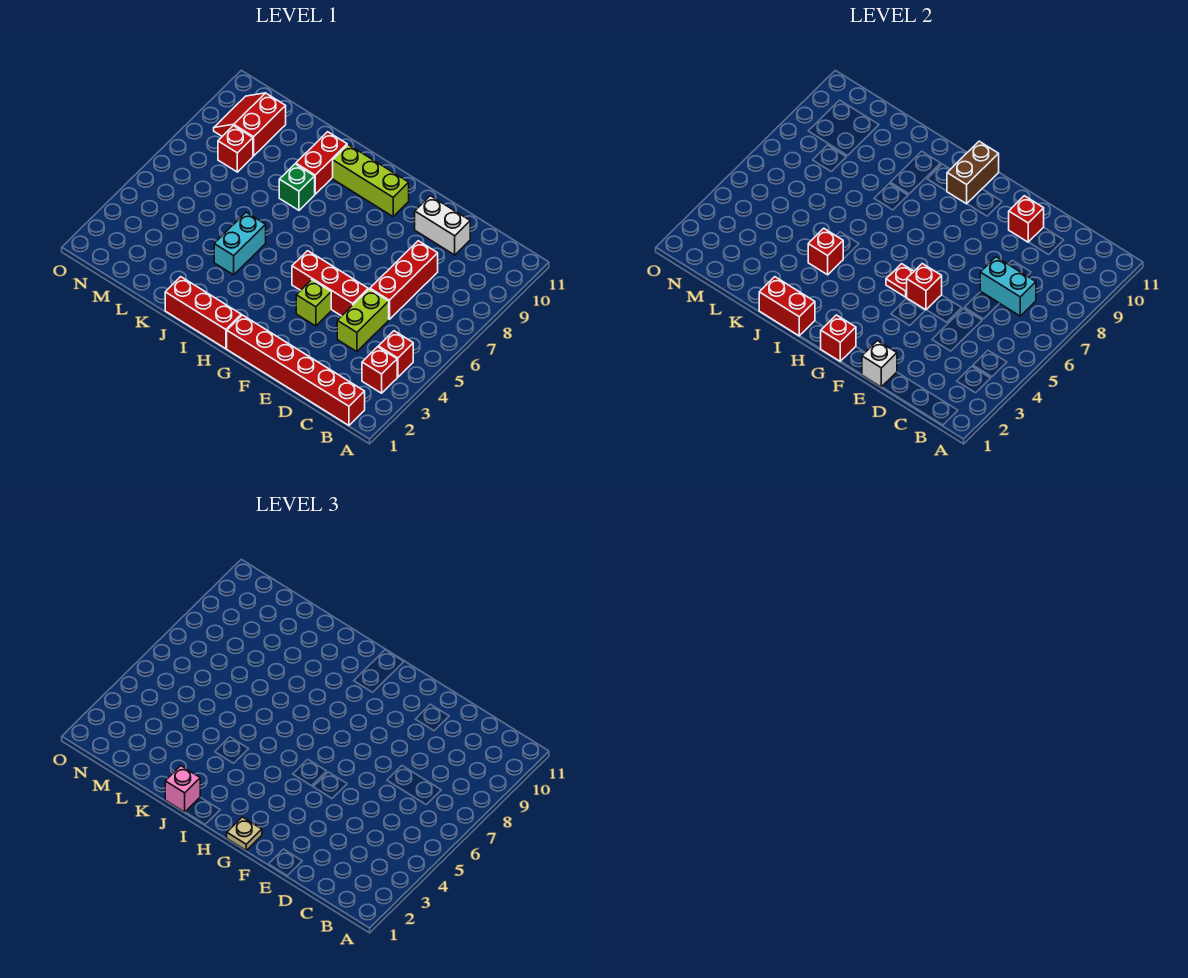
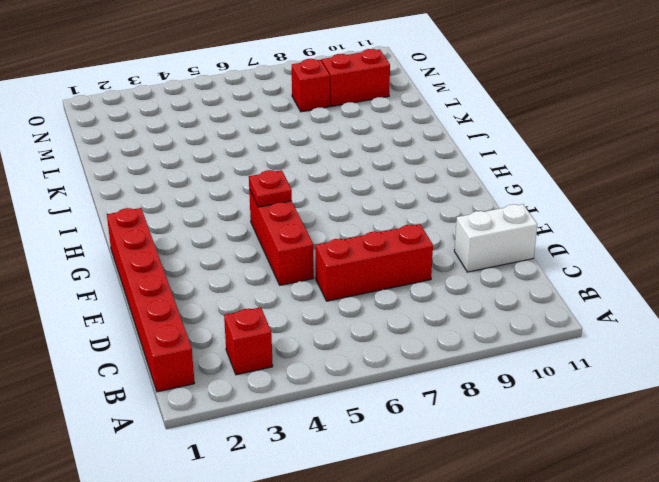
white 1x2 brick [454,204,537,272] -> white 1x2 brick turned to [415,196,470,255]
none -> red 1x1 brick [378,331,413,377]
none -> lime 1x2 brick [337,289,389,352]
none -> lime 1x1 brick [296,280,331,326]

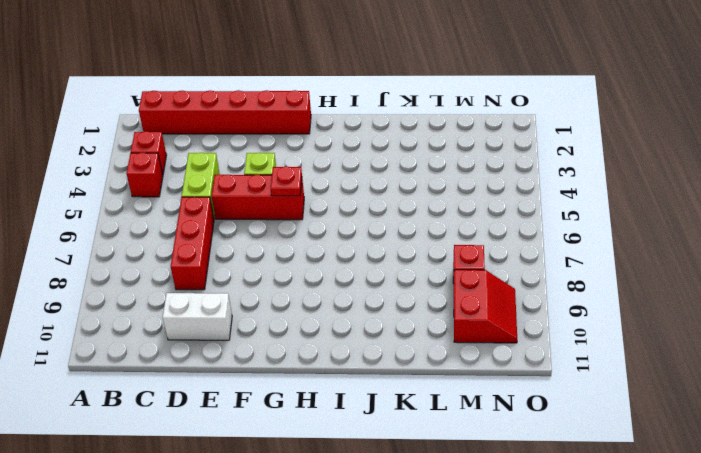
none -> lime 1x3 brick [333,145,409,216]
none -> red 1x3 brick [165,277,241,349]
none -> cyan 1x2 brick [214,212,266,275]

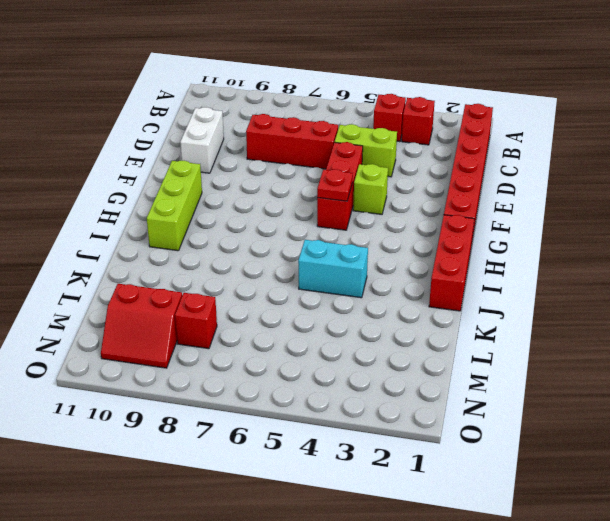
none -> green 1x1 brick [279,164,315,210]
none -> red 1x2 brick [296,132,347,194]
none -> cyan 1x2 brick [980,257,1036,316]

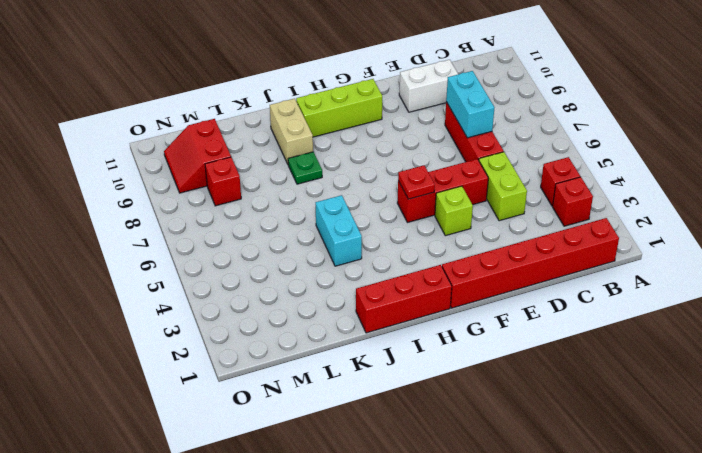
cyan 1x2 brick [446,71,494,138] -> cyan 1x2 brick turned to [980,257,1036,316]
green 1x1 plate [288,152,322,184] -> green 1x1 brick [279,164,315,210]
tan 1x2 brick [270,99,313,164] -> red 1x2 brick [296,132,347,194]
none -> white 1x1 brick [862,341,897,387]
none -> red 1x1 brick [1009,196,1044,242]
none -> red 1x1 brick [907,264,942,310]

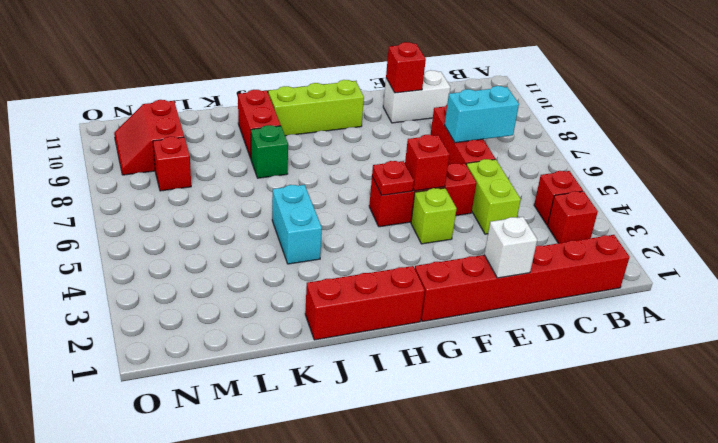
none -> red 1x1 brick [821,315,856,361]
none -> brown 1x2 brick [947,141,999,204]
none -> red 1x2 brick [759,277,815,336]

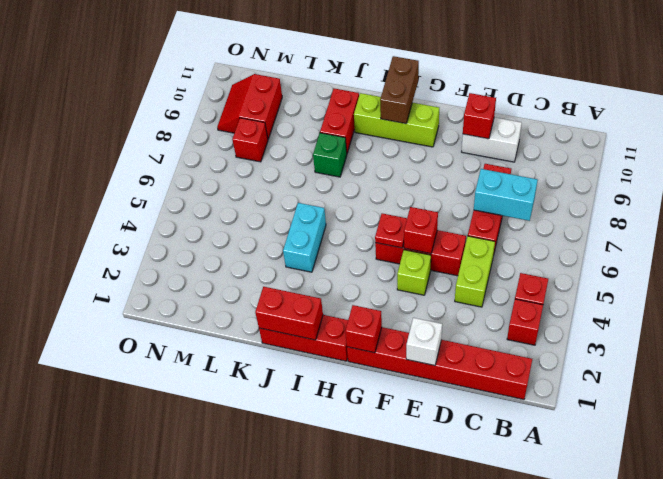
none -> red 1x1 brick [808,228,843,275]
none -> tan 1x1 plate [227,817,262,850]
none -> pink 1x1 brick [165,766,200,812]

